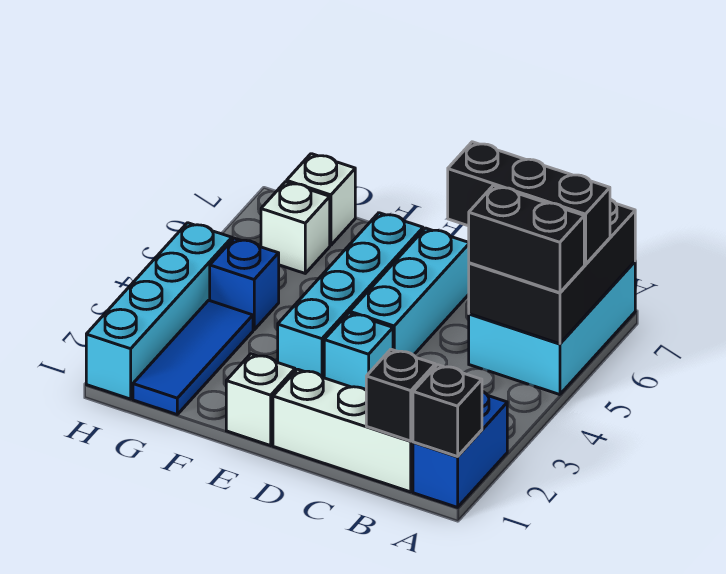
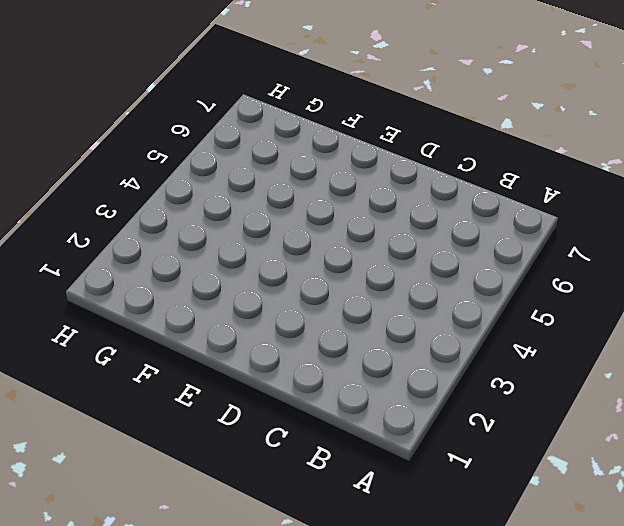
none -> blue 1x2 brick [413,391,507,507]
none -> cyan 2x3 brick [469,262,635,395]
none -> white 1x3 brick [273,369,413,492]

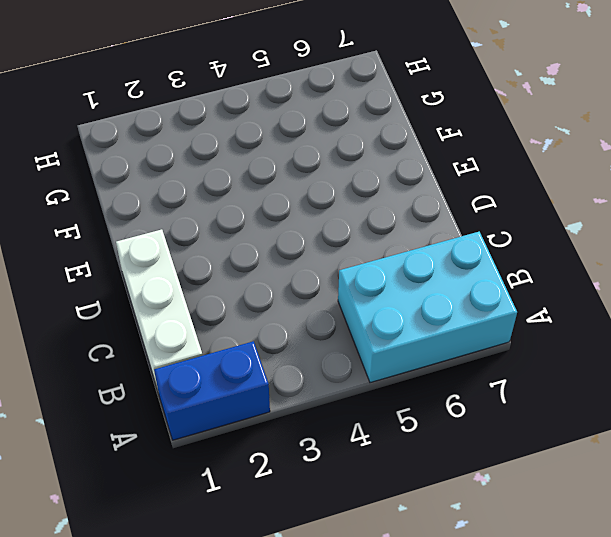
none -> cyan 1x1 brick [324,313,393,390]
none -> cyan 1x3 brick [350,228,469,355]
none -> white 1x1 brick [226,354,295,445]

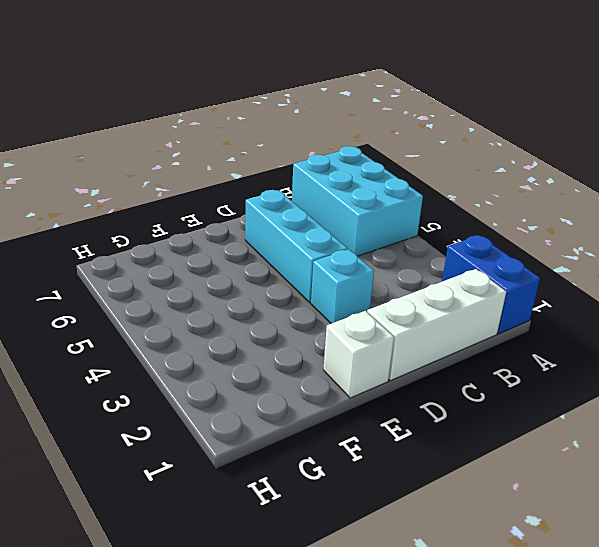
none -> cyan 1x4 brick [278,213,423,378]
none -> blue 1x3 tile [133,300,253,414]
none -> blue 1x1 brick [210,238,279,330]

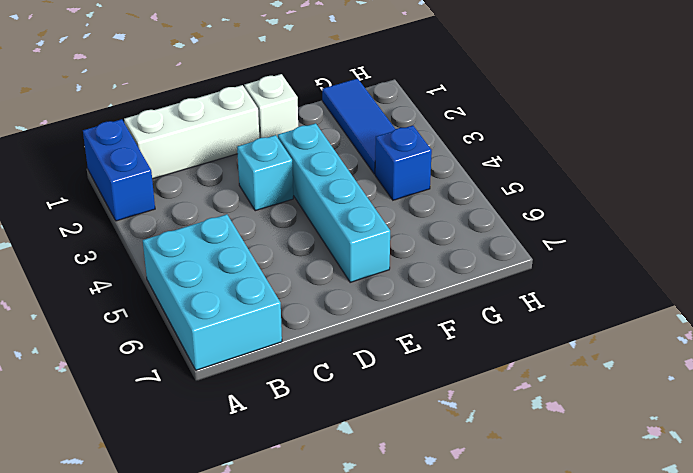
none -> cyan 1x3 brick [350,228,469,355]
none -> white 1x1 brick [261,182,330,273]
none -> white 1x1 brick [287,154,355,245]

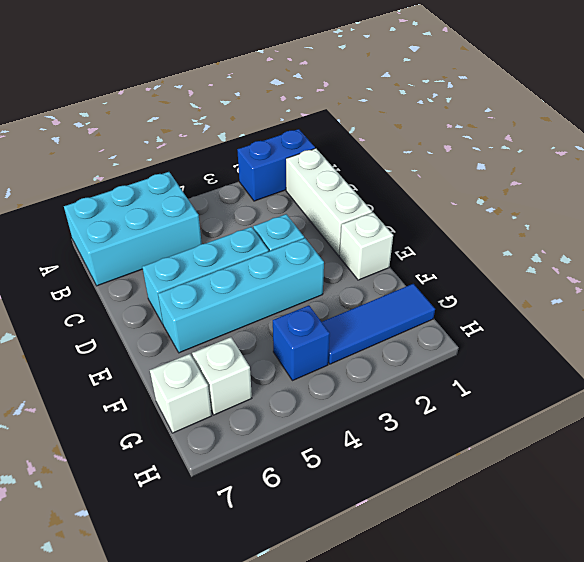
none -> cyan 1x4 brick [86,223,232,399]
none -> black 1x1 brick [413,365,482,457]
none -> black 2x3 brick [469,199,635,344]

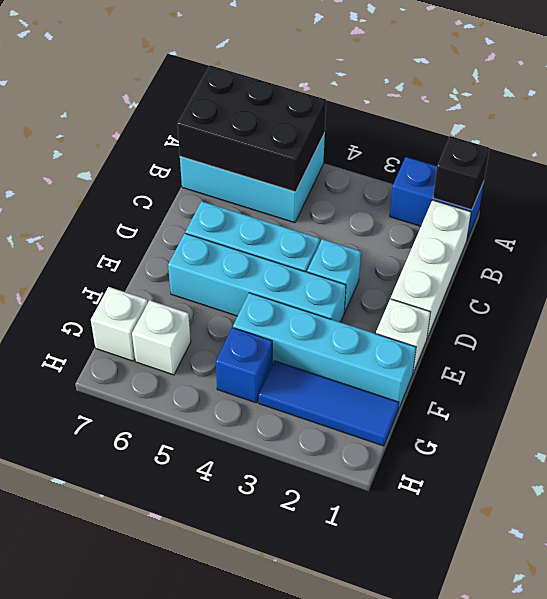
cyan 1x4 brick [233,293,416,409] -> cyan 1x4 brick moved to [86,223,232,399]
none -> black 1x1 brick [366,349,435,441]
none -> black 1x2 brick [469,186,584,293]
none -> black 1x3 brick [448,142,610,265]

